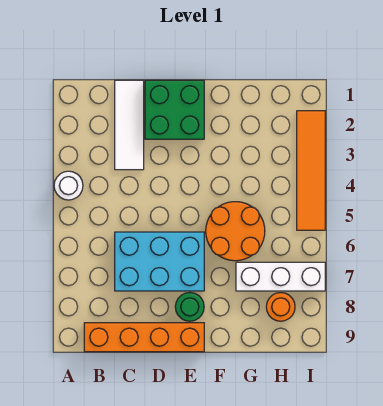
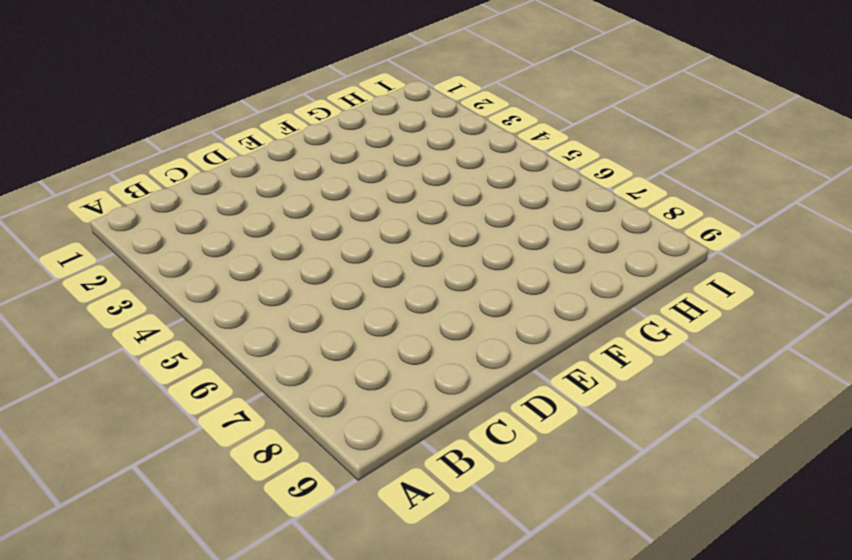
none -> white 1x1 round brick [54,171,83,200]
none -> orange 1x4 brick [84,323,204,352]

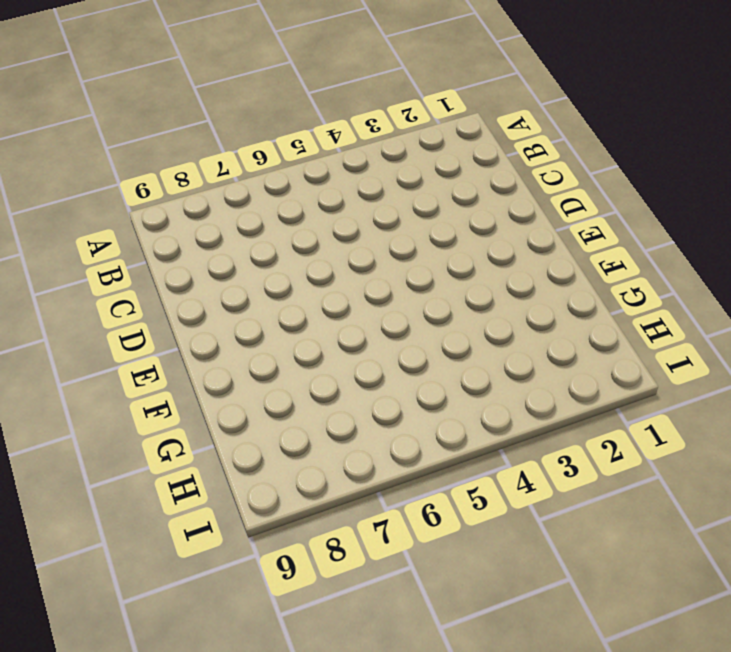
none -> white 1x1 round brick [54,171,83,200]
none -> orange 1x4 brick [84,323,204,352]

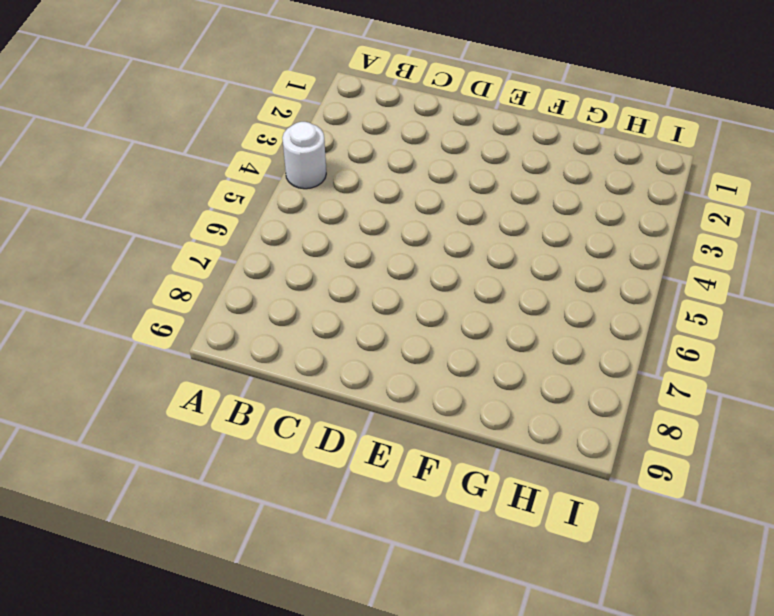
none -> orange 1x4 brick [84,323,204,352]
none -> white 1x3 tile [115,80,144,170]

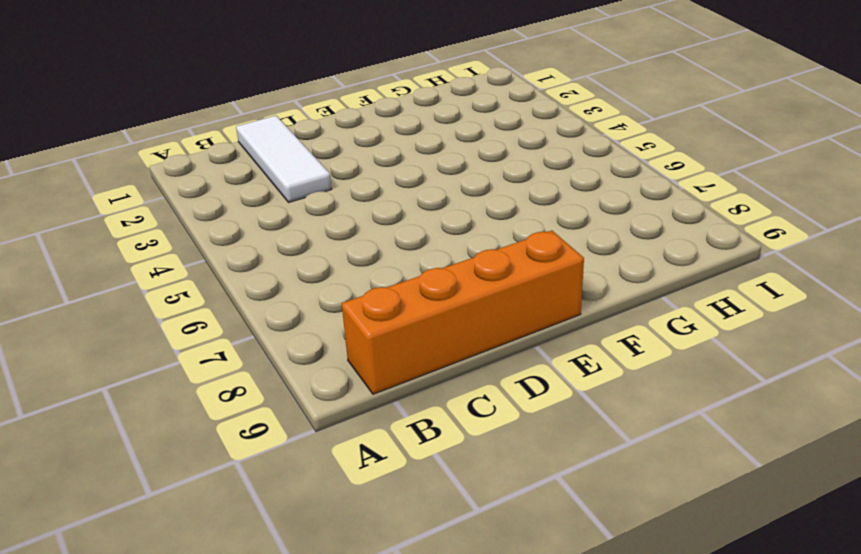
none -> white 1x1 round brick [54,171,83,200]
none -> cyan 2x3 brick [115,232,204,291]

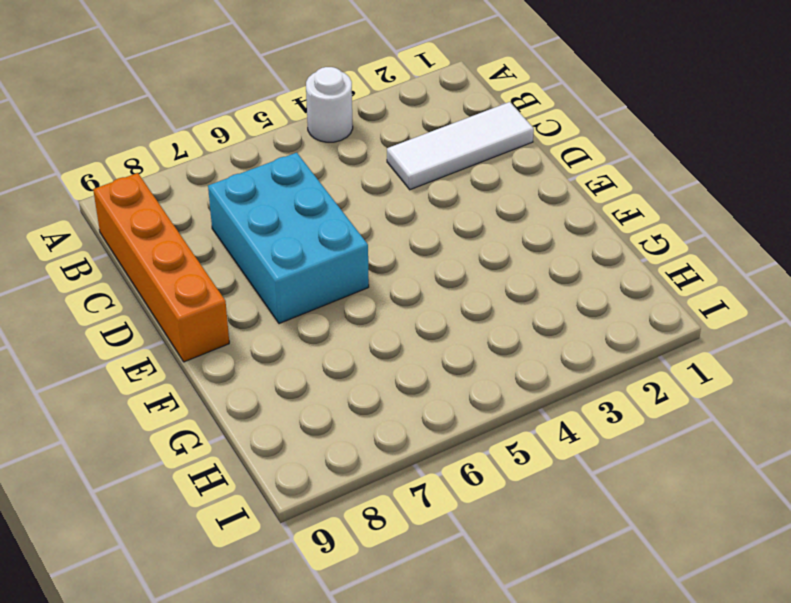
none -> green 2x2 brick [145,80,204,139]
none -> green 1x1 round brick [175,293,204,321]

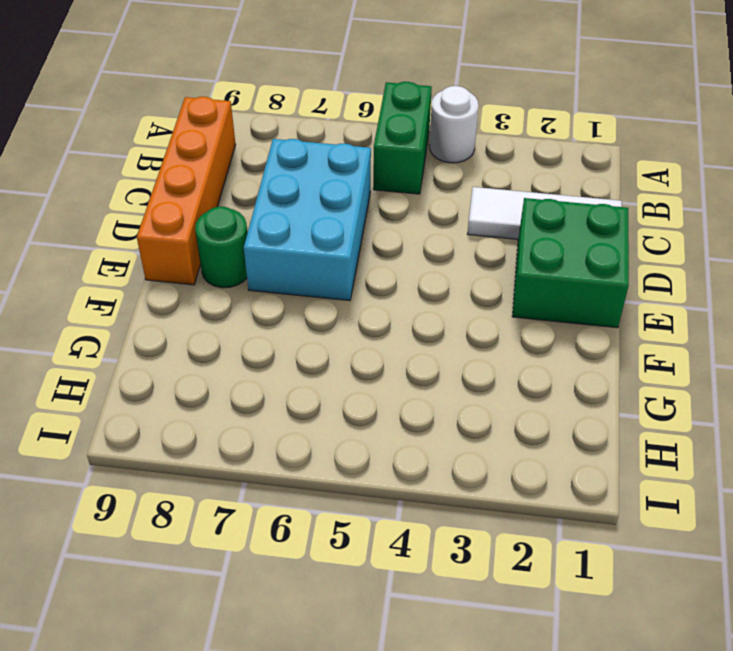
green 1x2 brick [373,82,432,194] -> none
none -> orange 2x2 round brick [206,202,265,261]
none -> white 1x3 brick [236,262,325,291]

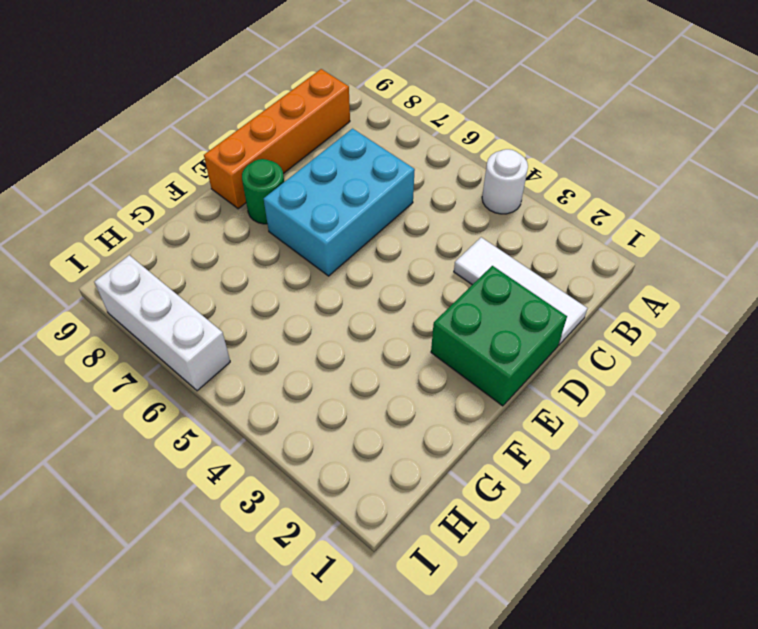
white 1x3 brick [94,255,230,391] -> white 1x3 brick turned to [236,262,325,291]
none -> orange 2x2 round brick [206,202,265,261]
none -> orange 1x1 round brick [266,293,295,321]

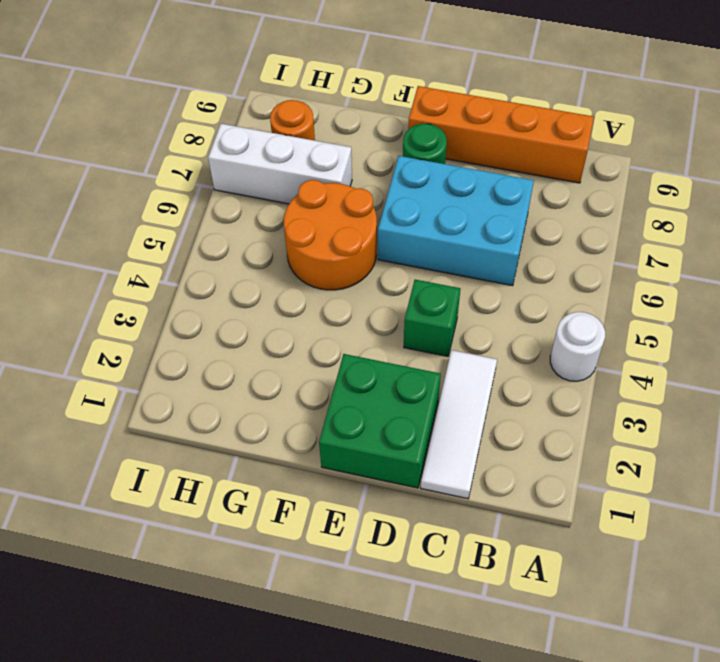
green 1x1 brick [404,280,460,356] -> none
none -> orange 1x4 tile [297,111,325,230]

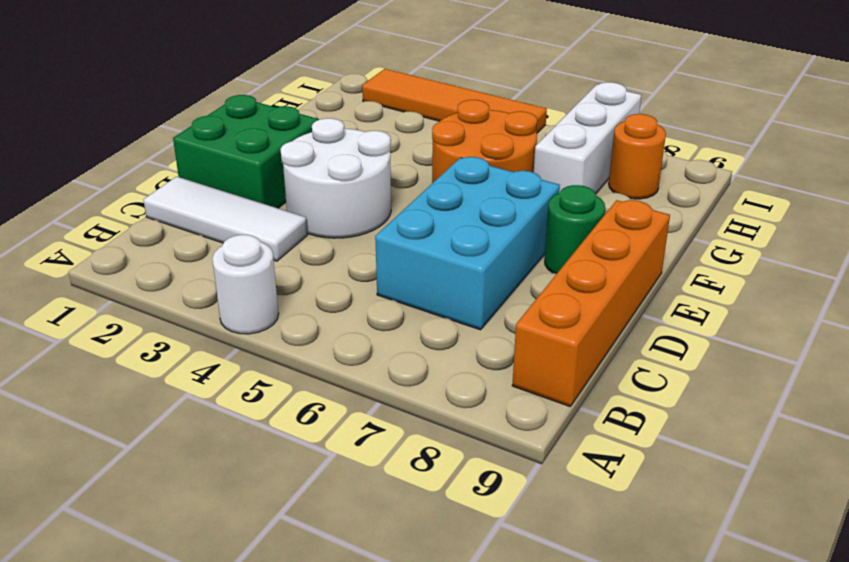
white 2x2 round brick [281,118,391,238] -> none

